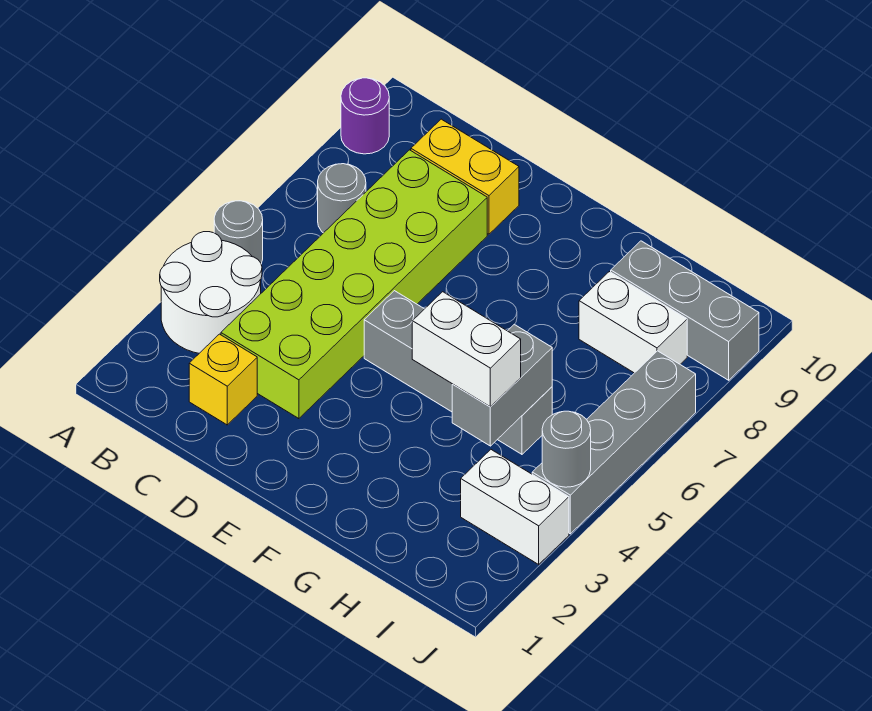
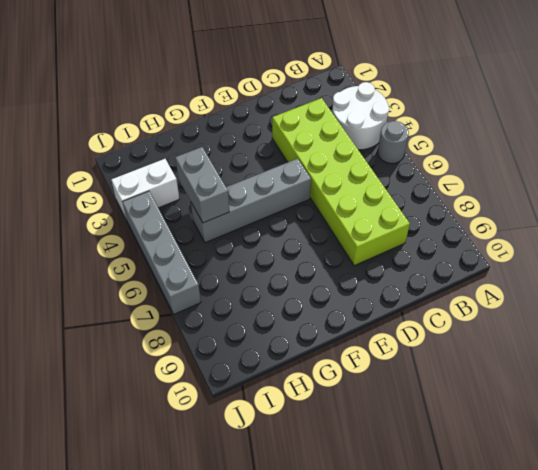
none -> purple 1x1 round brick [341,78,389,154]
none -> grey 1x1 round brick [318,164,366,233]
none -> yellow 1x1 brick [189,334,257,425]

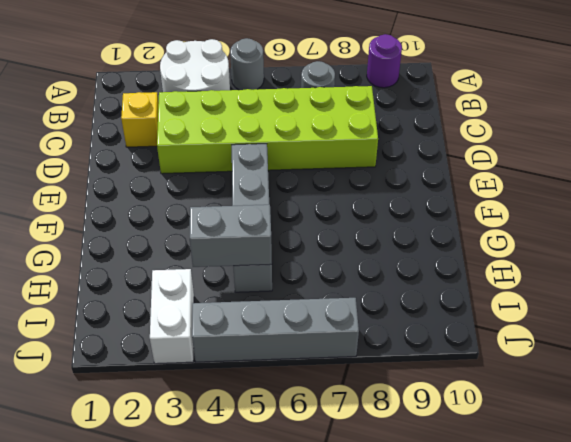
none -> yellow 1x2 brick [411,119,519,234]
none -> white 1x2 brick [579,272,687,373]
none -> grey 1x3 brick [611,241,759,380]

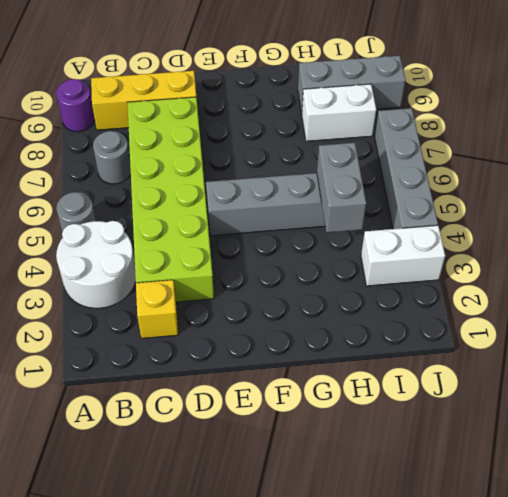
yellow 1x3 brick [91,71,196,130] -> yellow 1x2 brick [411,119,519,234]
none -> grey 1x1 round brick [542,411,591,487]
none -> white 1x2 brick [412,292,521,407]

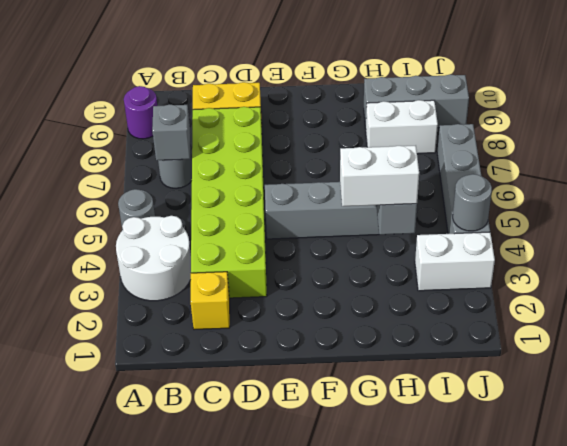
grey 1x1 brick [152,104,191,160] -> none

